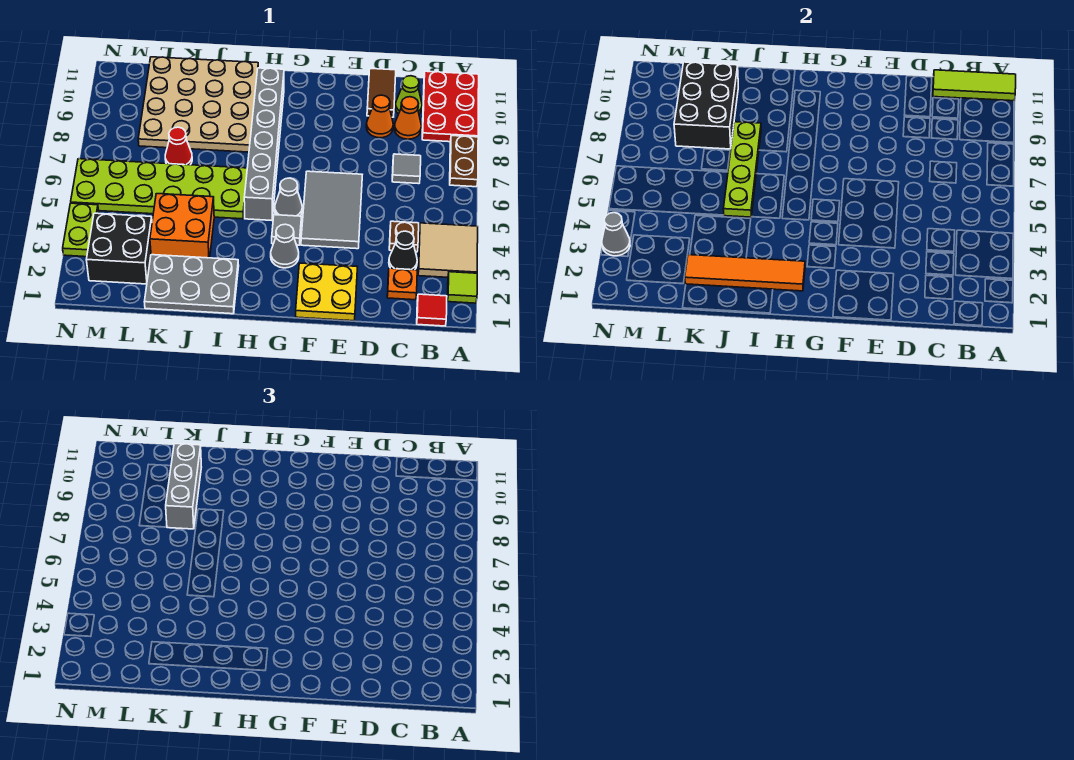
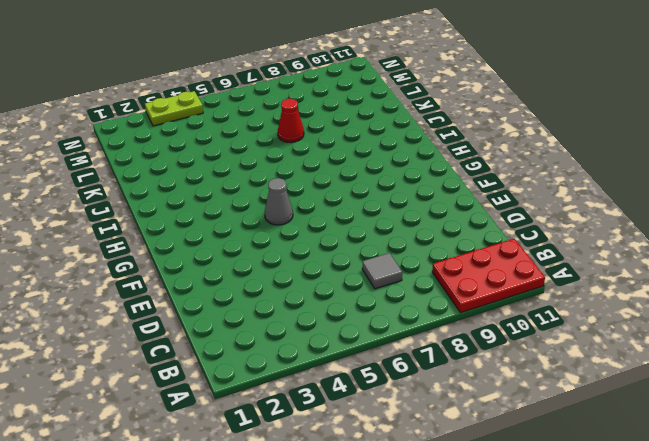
none -> lime 1x1 tile [448,272,477,303]
none -> tan 2x2 tile [418,223,478,277]
none -> brown 1x2 plate [450,136,478,187]
none -> red 1x1 tile [417,294,447,326]

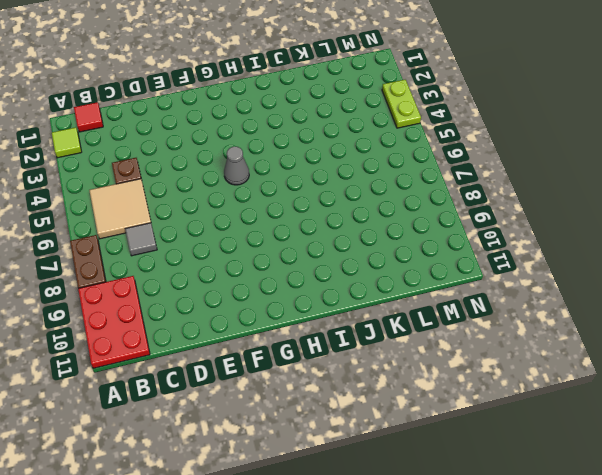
tan 2x2 tile [89,179,151,239] -> tan 2x2 tile moved to [418,223,478,277]
none -> orange 1x1 plate [387,268,417,300]
none -> black 1x1 cone [389,231,417,270]
none -> orange 1x1 cone [394,97,421,139]
none -> lime 1x1 cone [395,76,422,114]

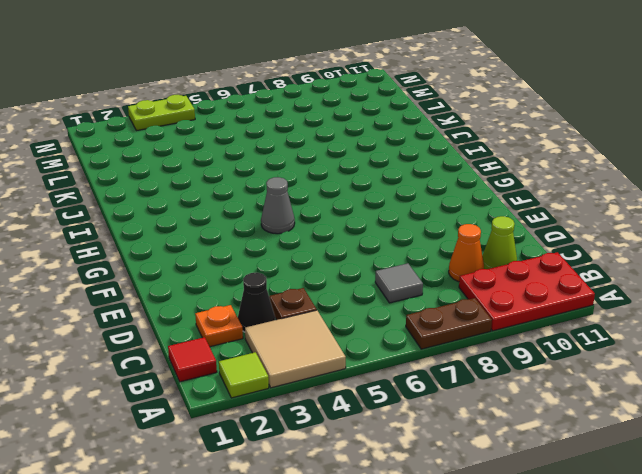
none -> orange 1x1 cone [366,95,393,138]
none -> brown 1x2 tile [367,68,396,117]
none -> yellow 2x2 plate [296,263,357,321]
none -> grey 2x3 tile [301,171,362,249]

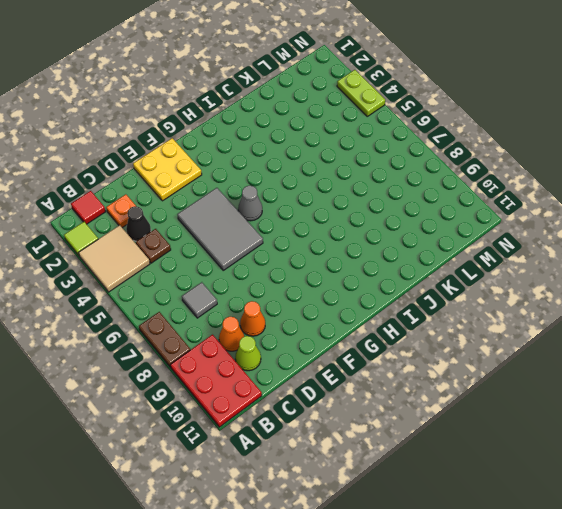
none -> brown 1x2 tile [367,68,396,117]
none -> grey 1x1 cone [271,224,299,268]
none -> grey 1x1 tile [272,215,301,245]
none -> grey 1x6 brick [244,68,284,220]

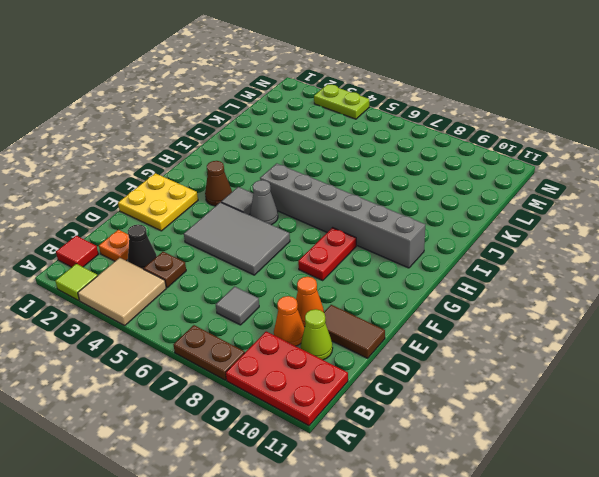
red 1x2 plate [298,228,356,281] -> none
brown 1x1 cone [205,161,232,206] -> grey 1x1 cone [271,224,299,268]
none -> grey 2x3 plate [145,255,239,314]
none -> lime 2x6 plate [71,159,247,219]
none -> tan 4x4 plate [138,57,258,152]
none -> orange 2x2 brick [150,194,214,258]

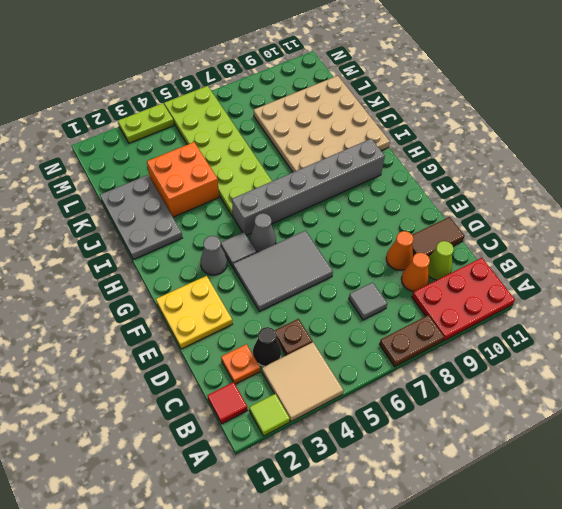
none -> red 1x1 cone [165,127,192,165]
none -> black 2x2 brick [86,213,152,284]
none -> lime 1x3 tile [933,70,1016,101]
none -> orange 1x4 tile [685,255,805,291]

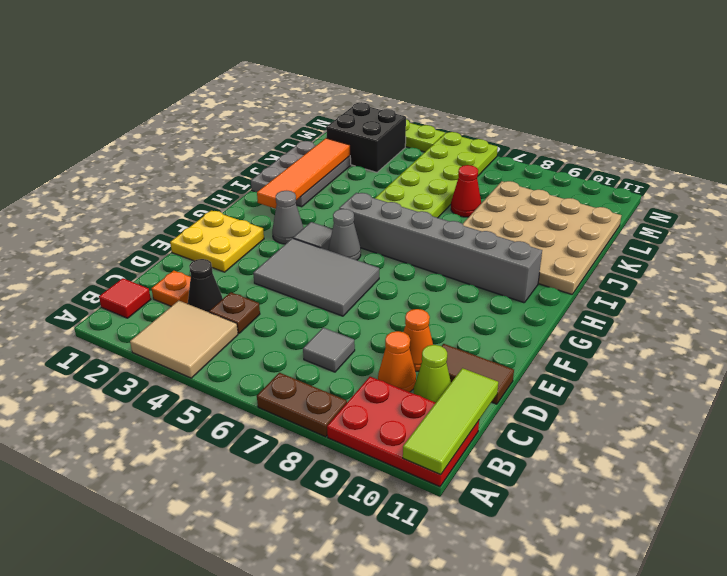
none -> lime 1x1 tile [448,272,477,303]
none -> orange 2x2 brick [150,194,214,258]
none -> lime 1x4 plate [723,122,761,217]
none -> black 2x3 brick [674,62,738,149]

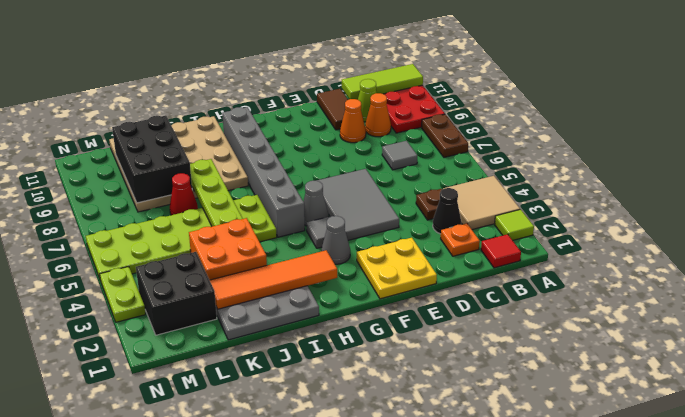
none -> grey 1x1 cone [602,213,630,256]
none -> grey 1x3 brick [166,444,201,529]

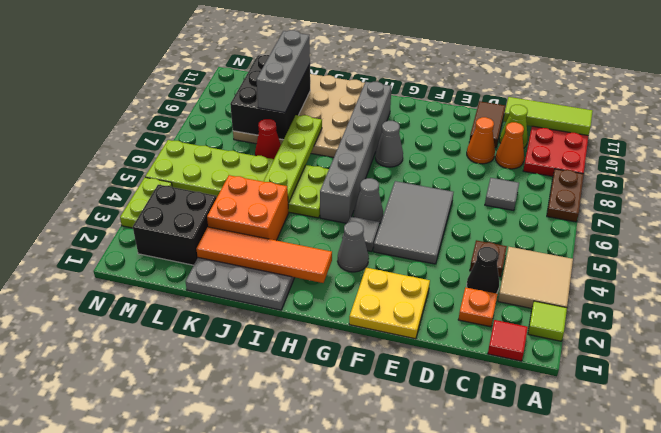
grey 1x1 cone [375,121,403,167] -> grey 1x1 cone moved to [602,213,630,256]

